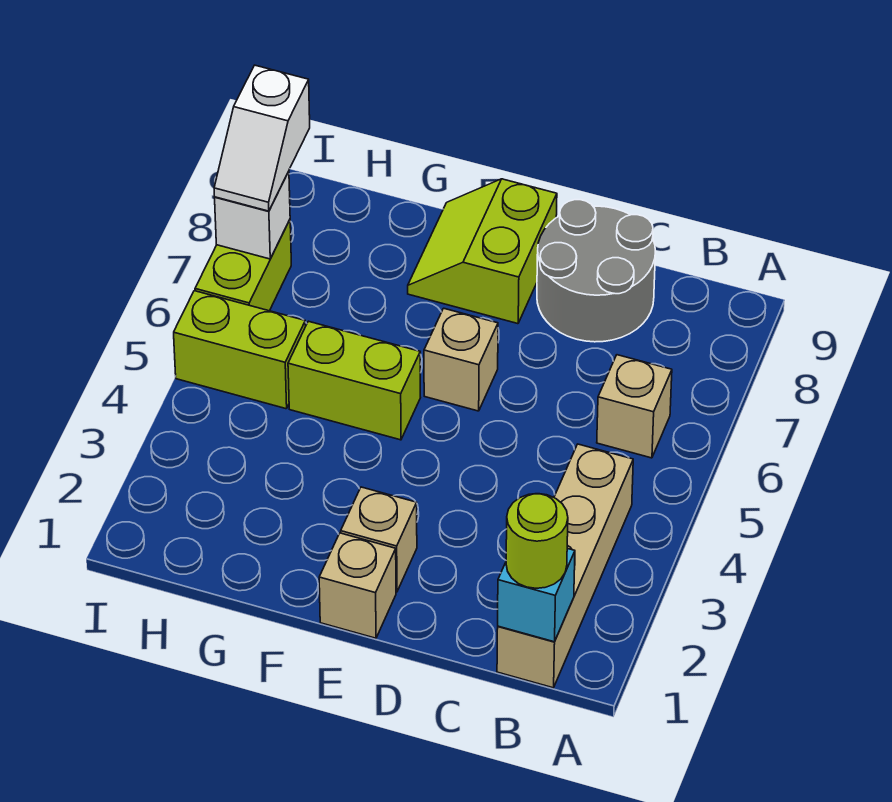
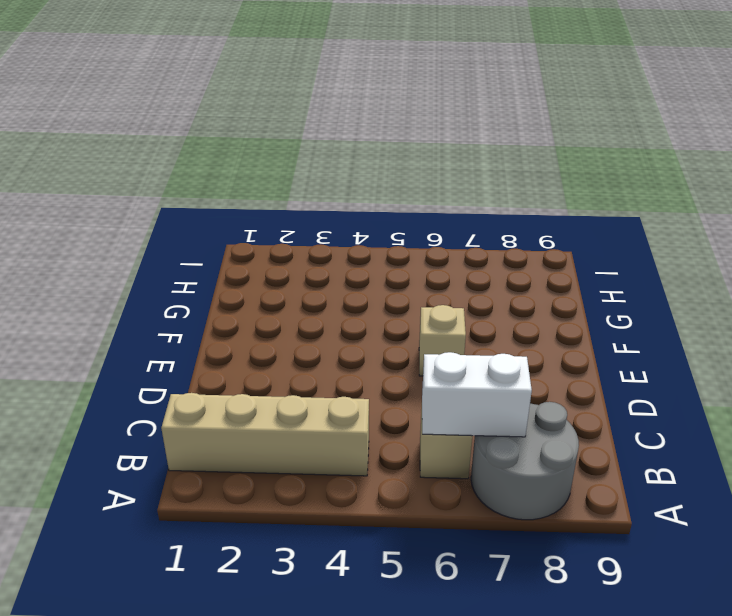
grey 2x2 round brick [471,402,579,520] -> grey 2x2 round brick moved to [537,200,656,342]
white 1x2 brick [422,352,532,437] -> none
none -> tan 1x1 brick [319,533,396,638]
none -> tan 1x1 brick [341,487,417,592]
none -> lime 2x2 slope [408,179,557,324]

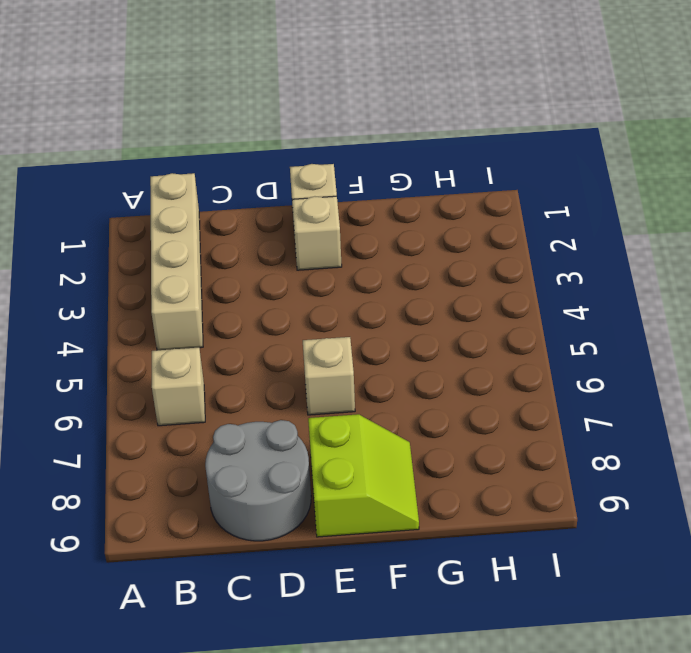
none -> lime 1x2 brick [288,321,421,440]
none -> lime 1x2 brick [174,291,306,409]
none -> lime 1x2 brick [195,220,291,311]

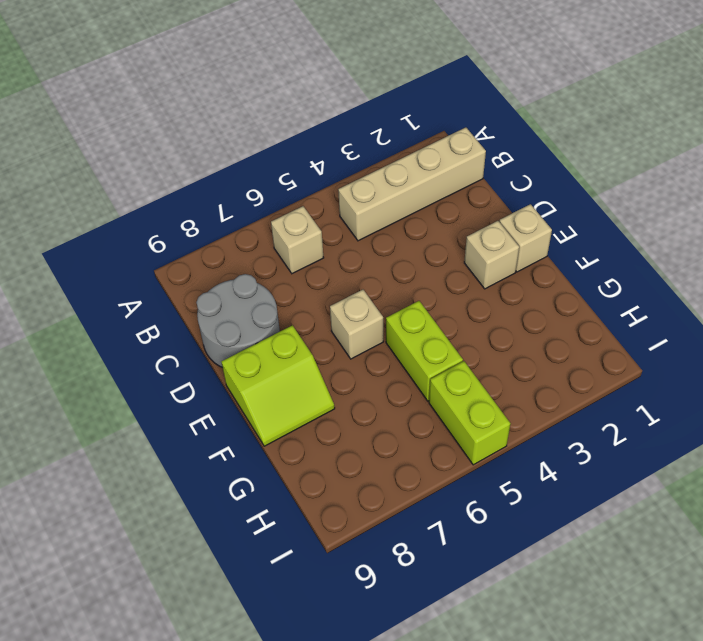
none -> lime 1x2 brick [195,220,291,311]
none -> cyan 1x1 brick [498,548,575,642]
none -> white 1x1 brick [215,171,290,259]

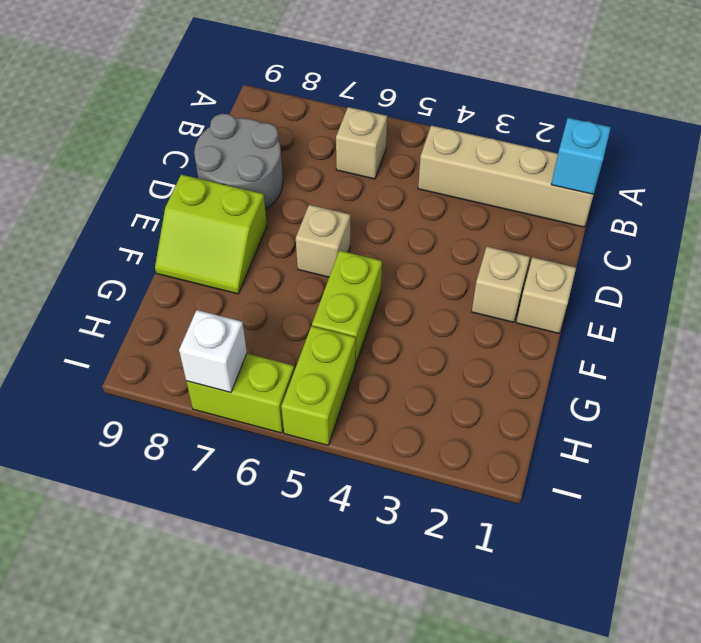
none -> lime 1x1 round brick [506,494,568,588]
none -> white 1x2 slope [214,65,310,211]

